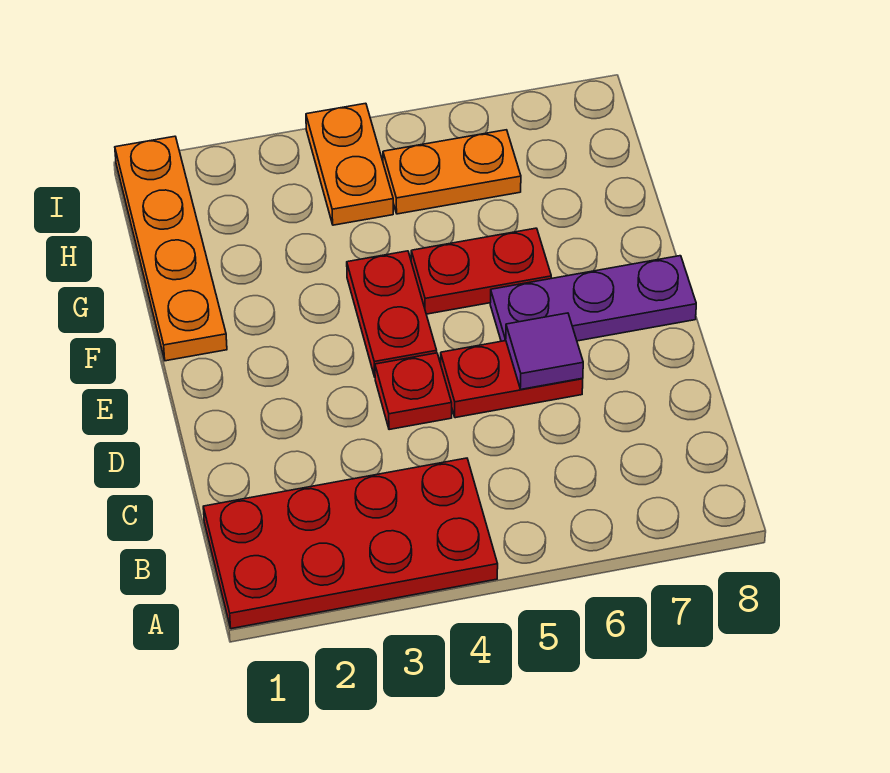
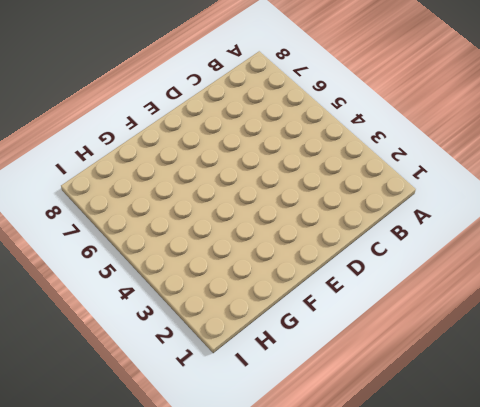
none -> red 2x4 plate [203,458,498,629]
none -> red 1x1 plate [375,353,452,430]

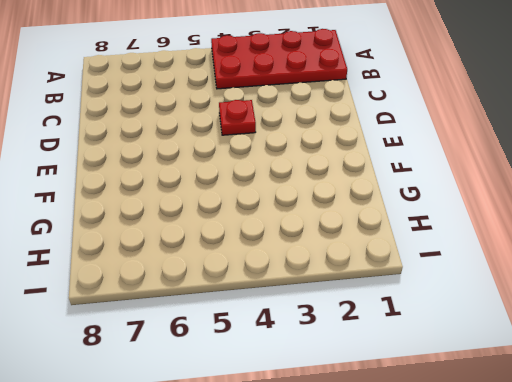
none -> red 1x2 plate [441,341,583,418]
none -> red 1x2 plate [347,251,437,377]

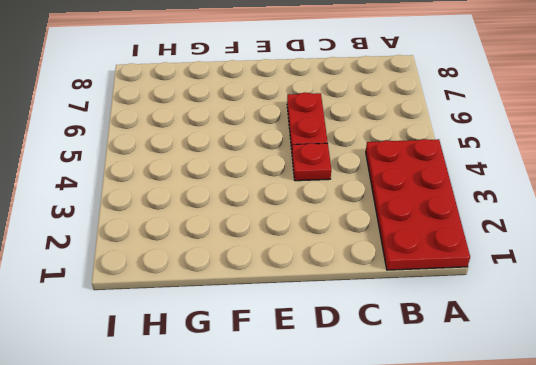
none -> red 1x2 plate [347,251,437,377]
none -> purple 1x3 plate [490,256,696,341]

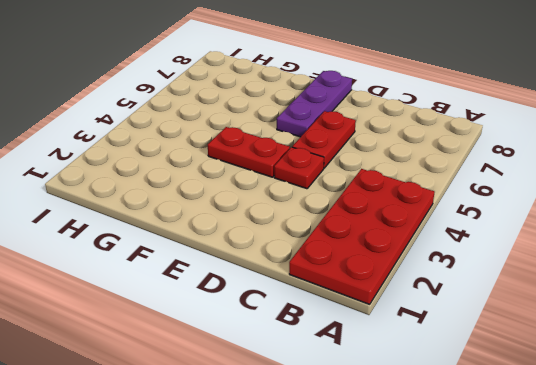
none -> orange 1x4 plate [115,136,227,361]
none -> red 1x2 plate [411,228,551,314]

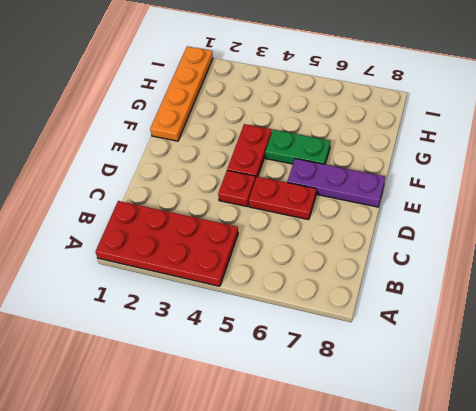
green 1x2 plate [265,130,330,164] -> red 1x2 plate [411,228,551,314]
none -> orange 1x2 plate [306,103,393,225]
none -> orange 1x2 plate [383,130,521,214]

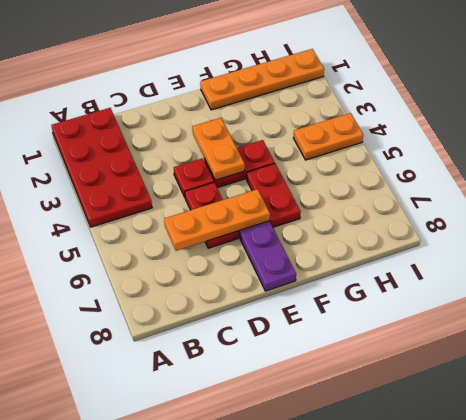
orange 1x3 plate [164,189,270,251] -> purple 1x1 tile [506,313,583,389]
orange 1x2 plate [193,118,245,180] -> orange 1x2 plate moved to [383,130,521,214]

